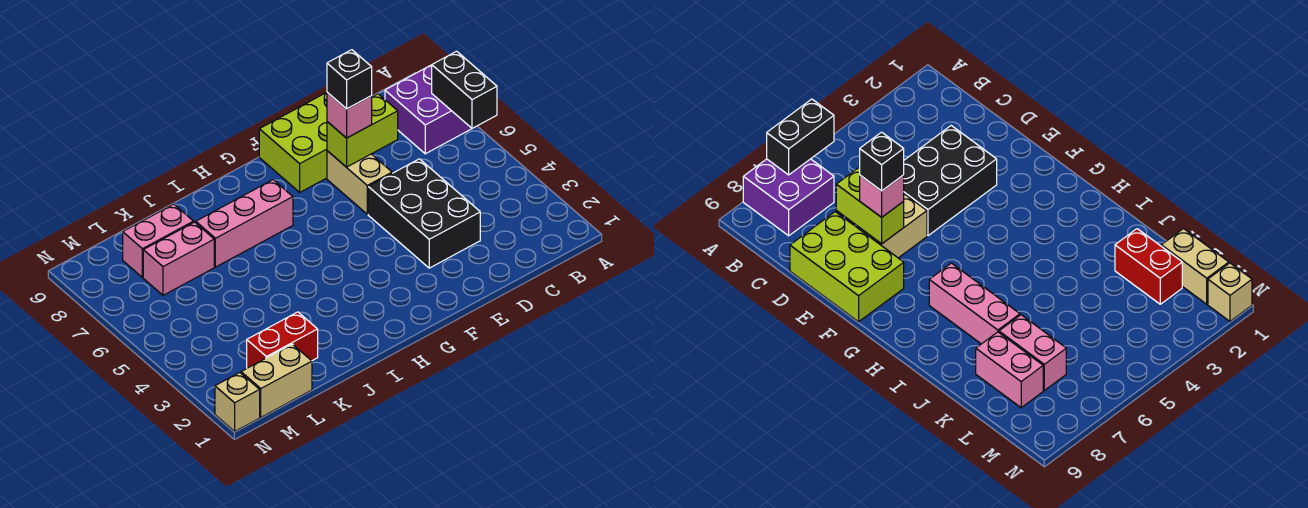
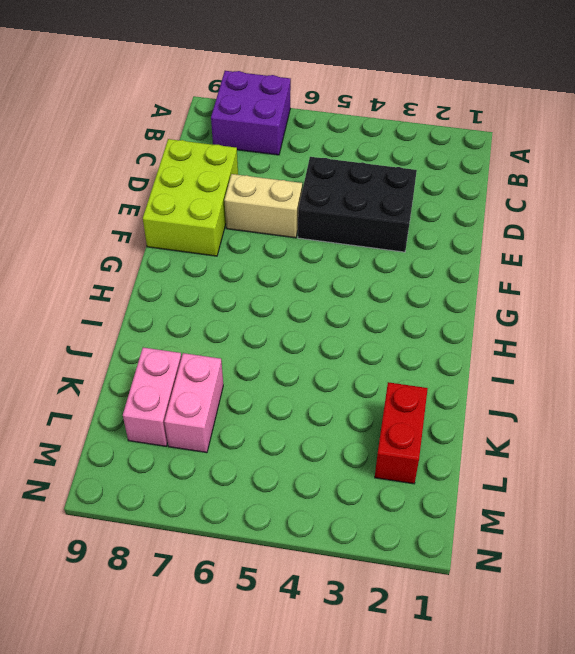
none -> pink 1x3 brick [196,180,293,267]
none -> tan 1x2 brick [241,344,312,417]
none -> tan 1x1 brick [215,373,260,431]

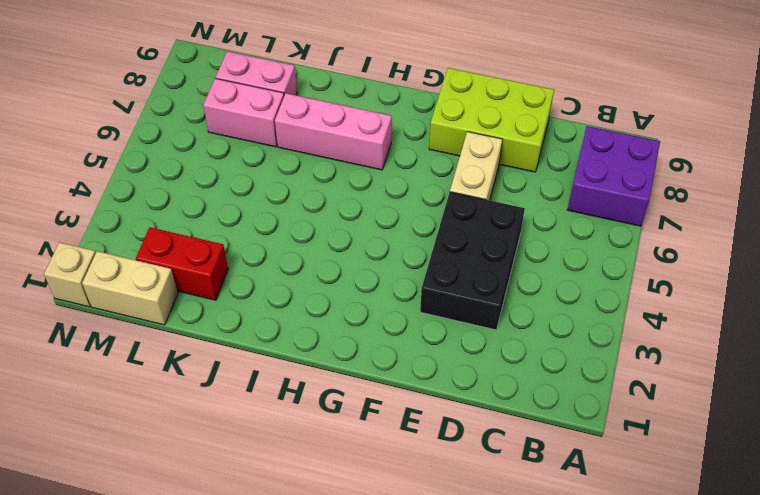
none -> black 1x2 brick [432,51,497,128]
none -> lime 1x2 brick [327,94,398,167]
none -> pink 1x1 brick [327,92,372,138]

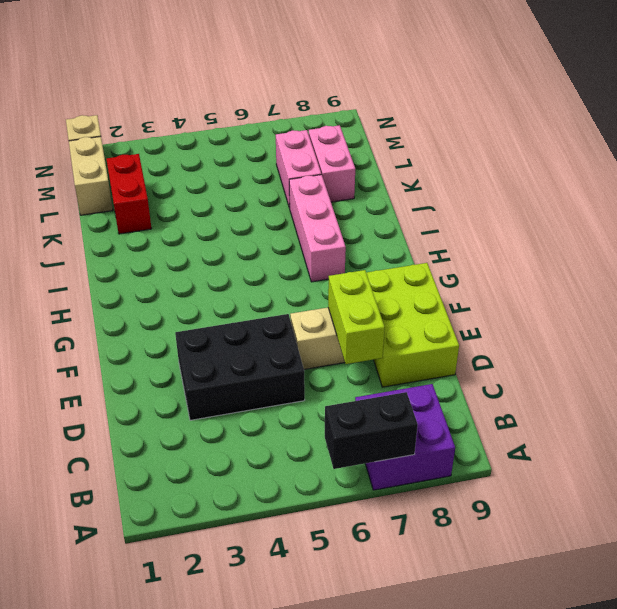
none -> pink 1x1 brick [327,92,372,138]
none -> black 1x1 brick [327,50,372,109]

